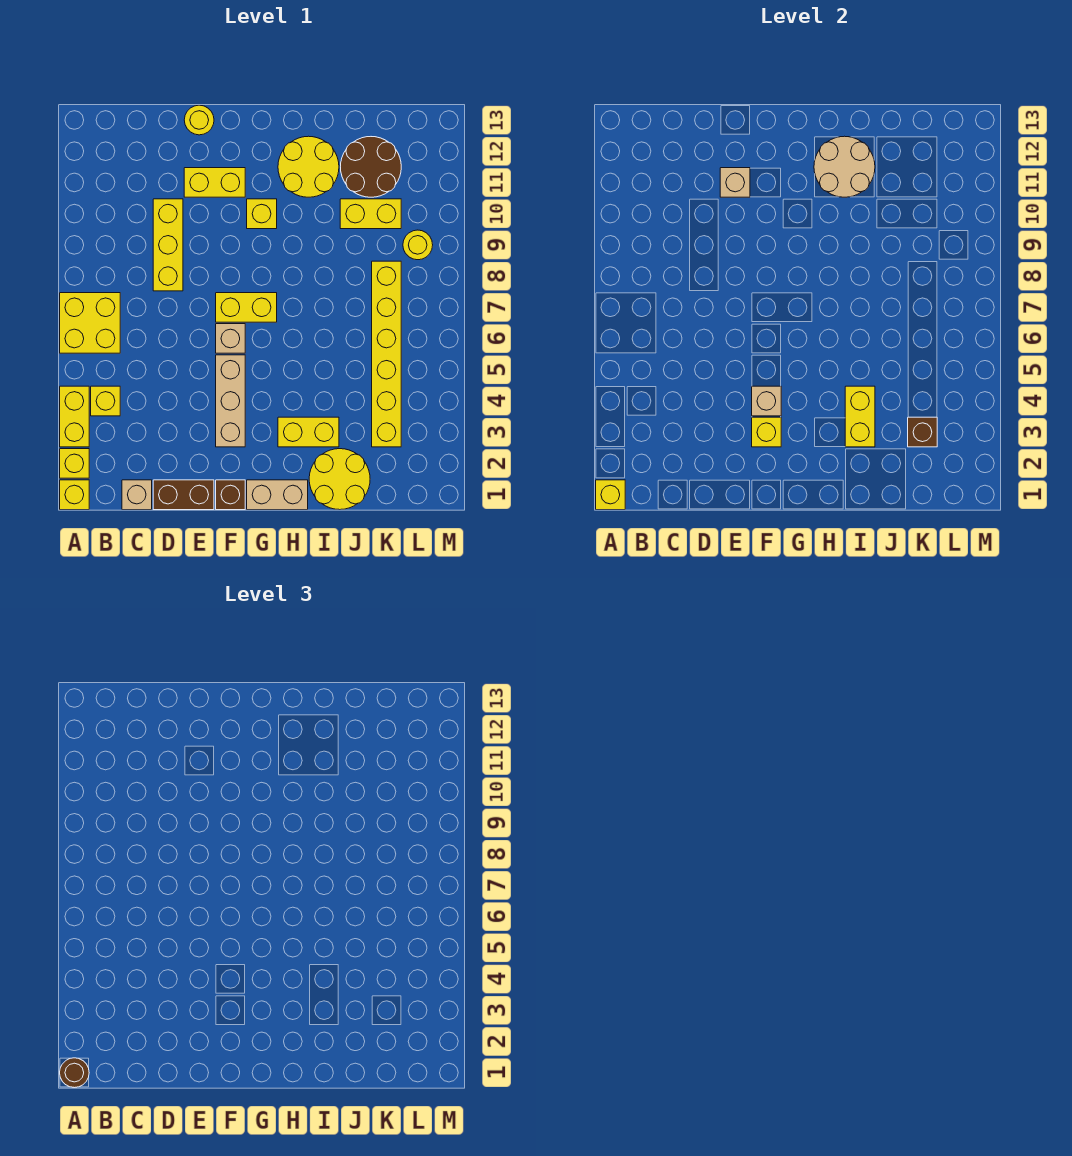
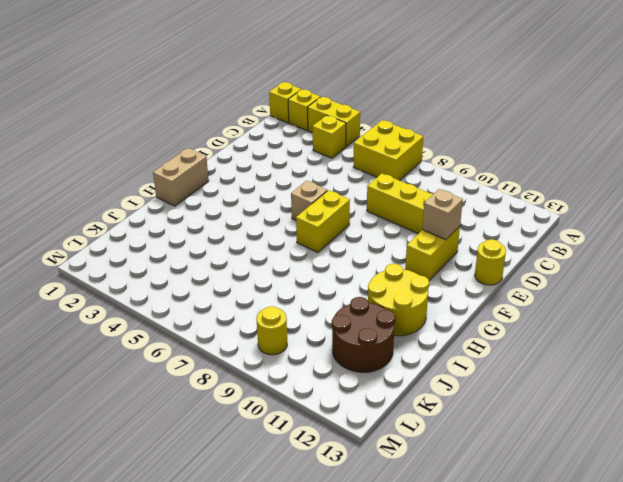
none -> tan 1x1 brick [122,480,152,510]
none -> brown 1x2 brick [153,480,214,510]
none -> brown 1x1 brick [216,480,245,510]
none -> tan 1x3 brick [216,355,245,447]

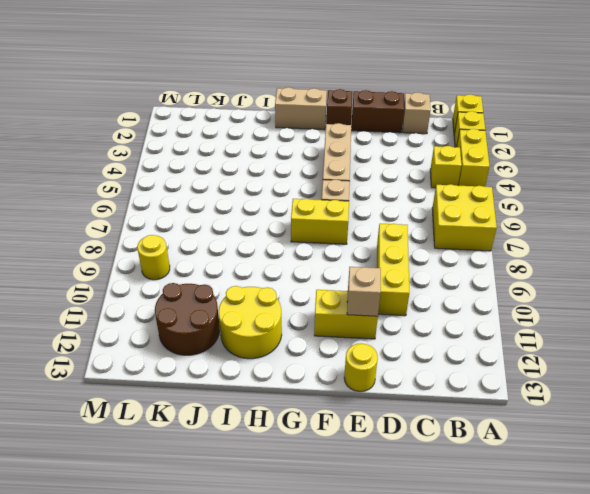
none -> yellow 1x1 brick [247,199,277,229]
none -> yellow 1x2 brick [278,417,339,447]
none -> yellow 2x2 round brick [309,449,370,510]
none -> yellow 1x2 brick [340,199,401,229]

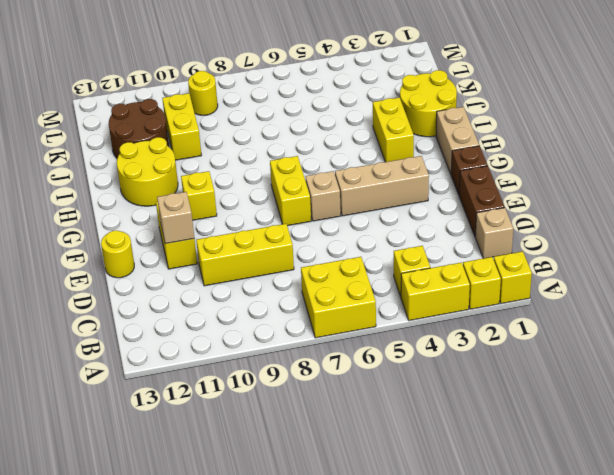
none -> yellow 1x6 brick [372,261,401,447]
none -> yellow 1x1 brick [596,480,625,510]
none -> yellow 1x1 brick [752,417,781,447]
none -> tan 1x1 brick [752,386,781,416]

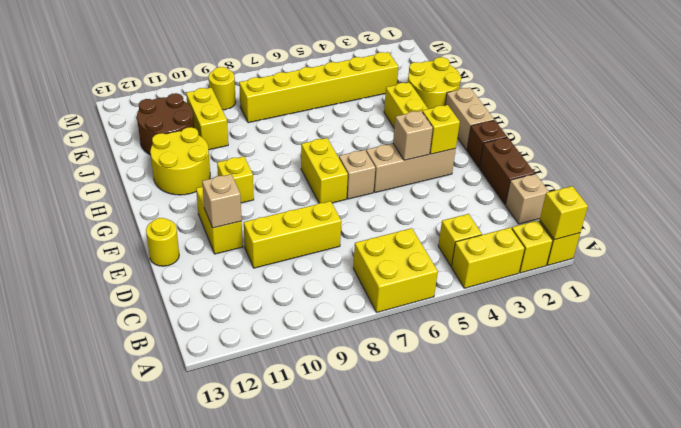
none -> tan 2x2 round brick [814,136,875,197]
none -> yellow 1x2 brick [845,386,875,447]
none -> brown 1x1 brick [908,417,937,447]
none -> brown 1x1 round brick [60,1058,89,1088]

